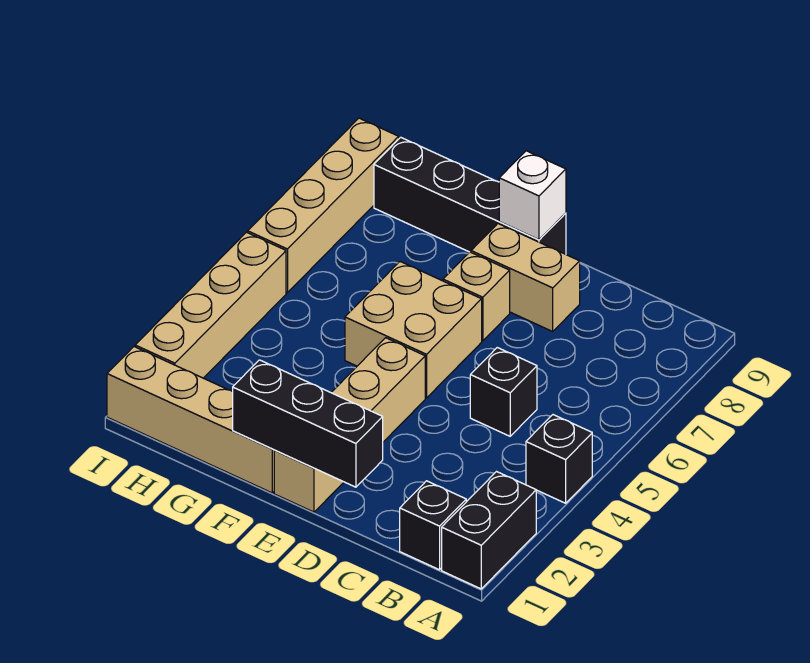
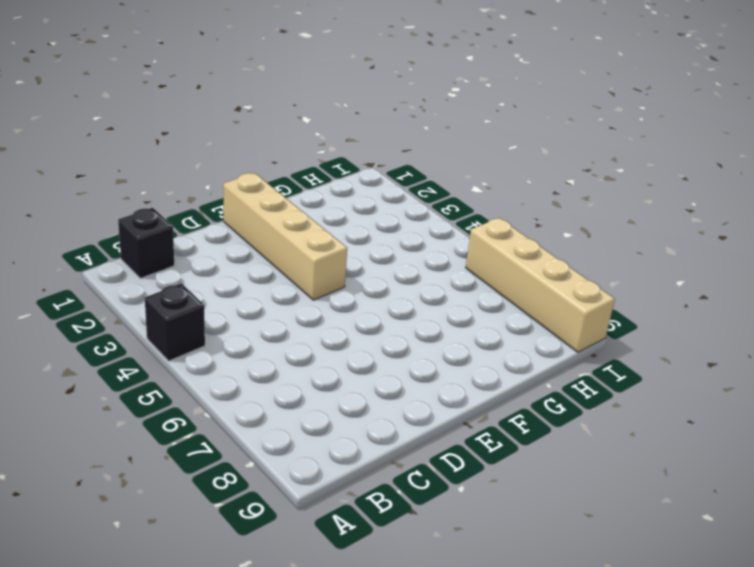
none -> black 1x2 brick [442,472,536,589]
none -> black 1x1 brick [470,348,537,436]
none -> tan 1x2 brick [471,224,580,331]

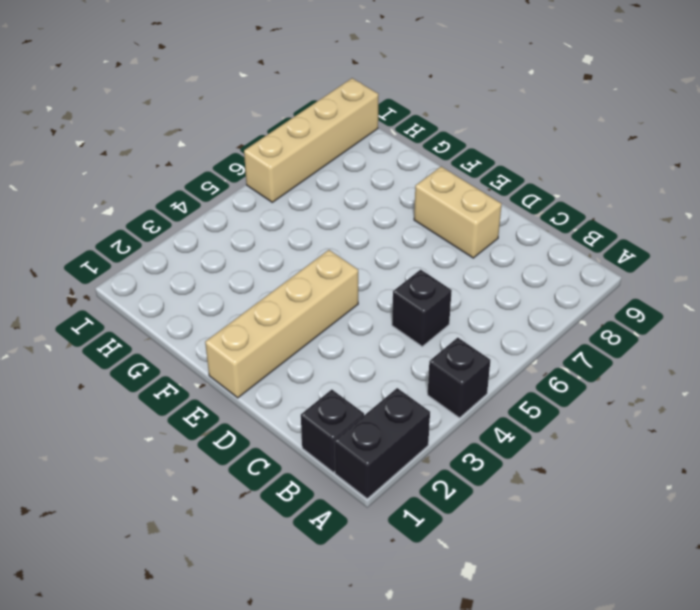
none -> tan 2x2 brick [345,262,482,398]
none -> tan 1x1 brick [443,252,510,341]
none -> black 1x4 brick [374,137,566,254]

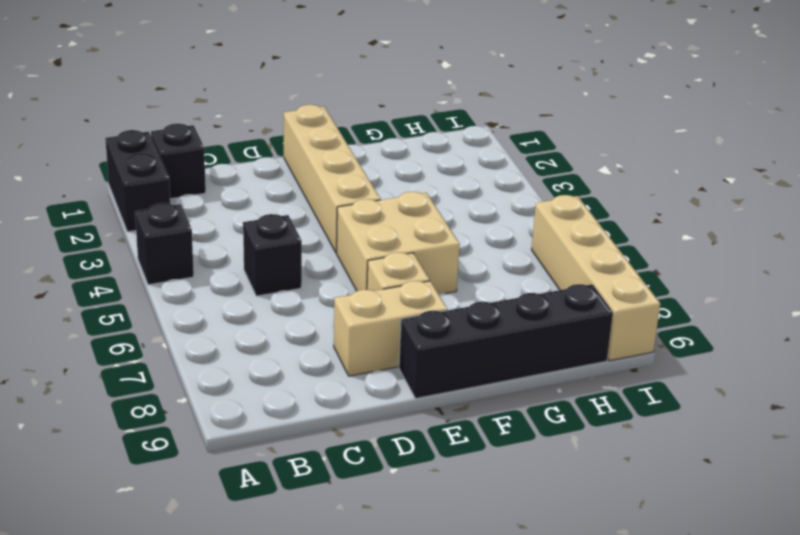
none -> tan 1x4 brick [107,347,275,493]
none -> tan 1x4 brick [135,232,286,378]
none -> black 1x3 brick [233,360,383,487]

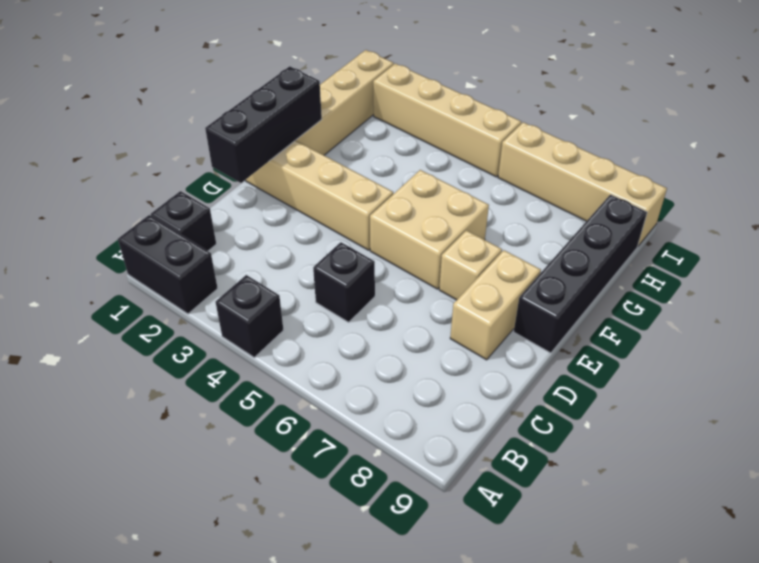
none -> white 1x1 brick [499,151,566,240]

